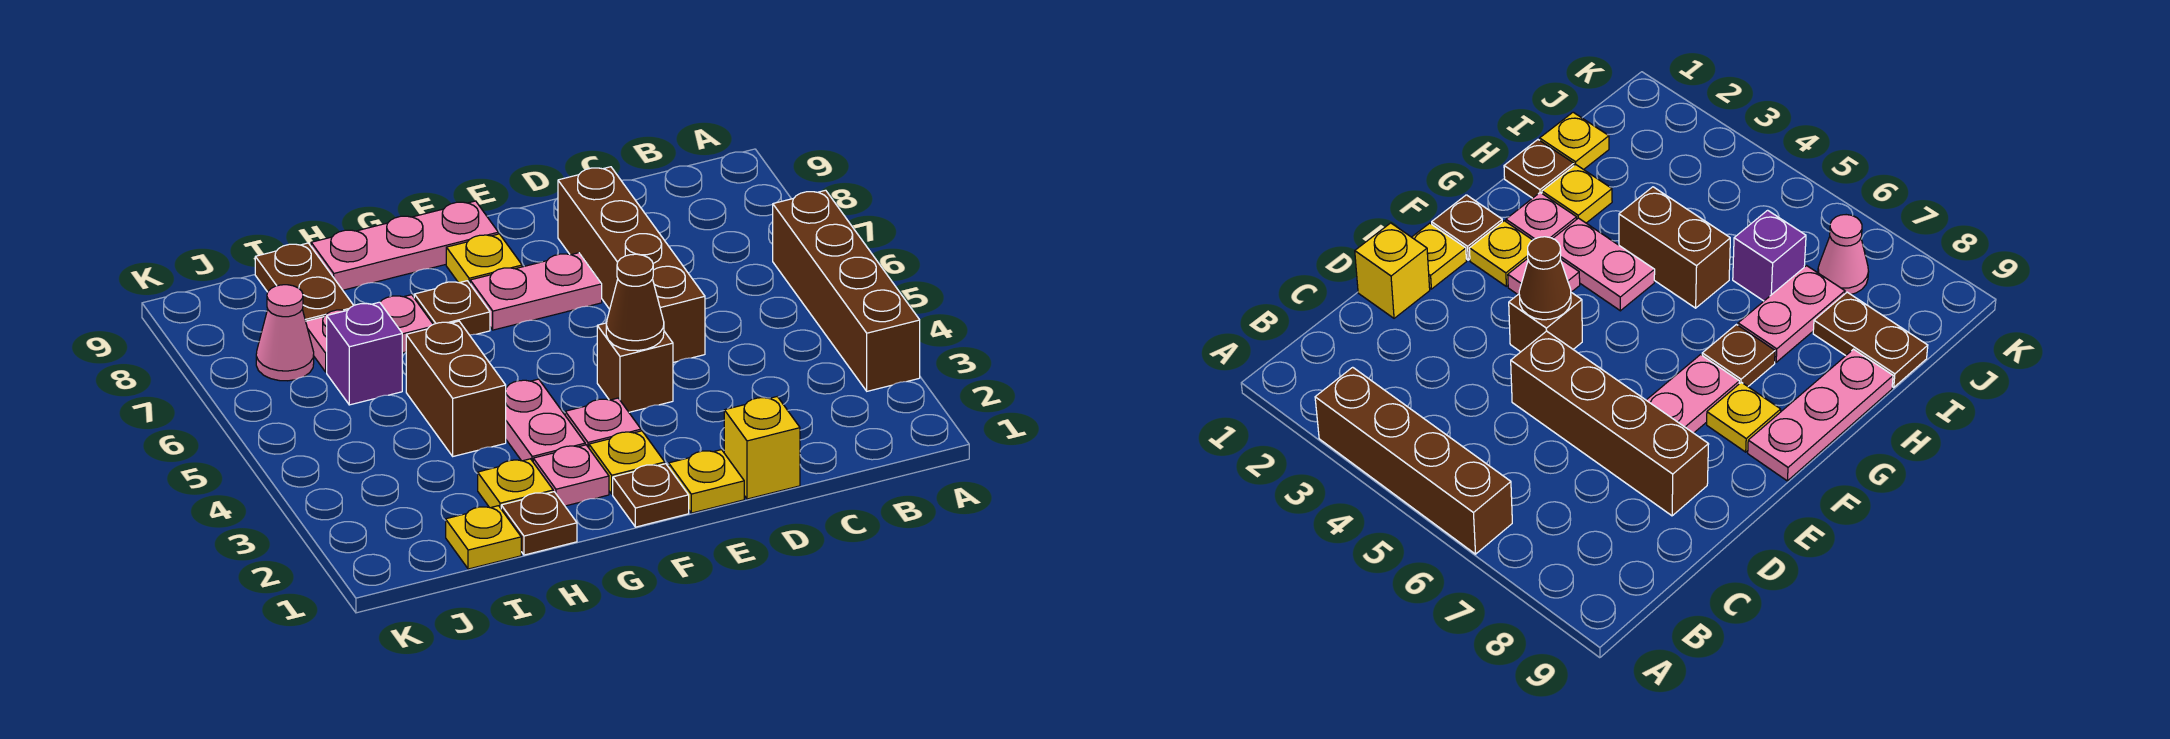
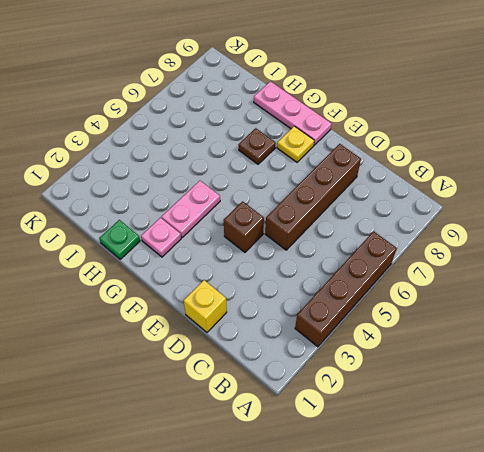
green 1x1 plate [99,220,140,259] -> brown 1x1 plate [501,492,577,555]
none -> yellow 1x1 plate [669,450,744,513]
none -> pink 1x2 plate [470,253,602,330]
none -> brown 1x1 plate [613,464,689,527]

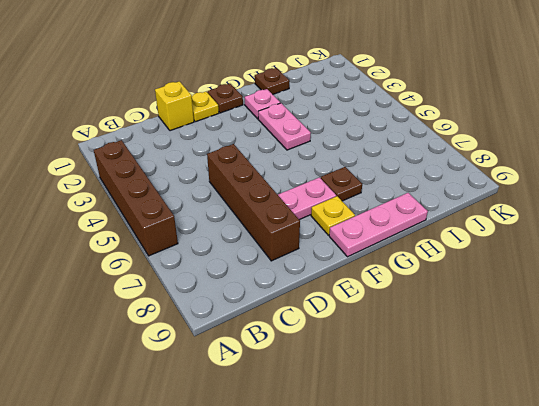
none -> brown 1x1 brick [597,323,673,412]
none -> yellow 1x1 plate [589,431,665,494]
none -> pink 1x1 plate [565,398,641,448]

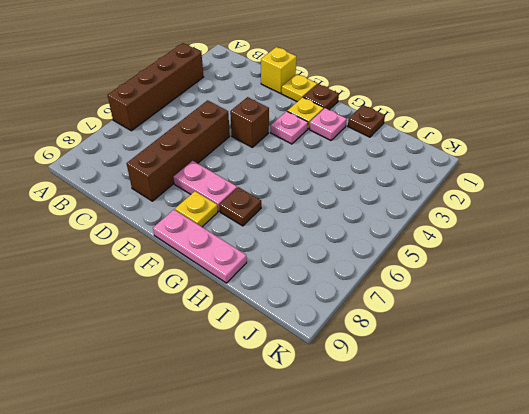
none -> pink 1x2 plate [506,379,585,461]
none -> yellow 1x1 plate [478,459,553,508]
none -> brown 1x2 brick [406,321,506,456]

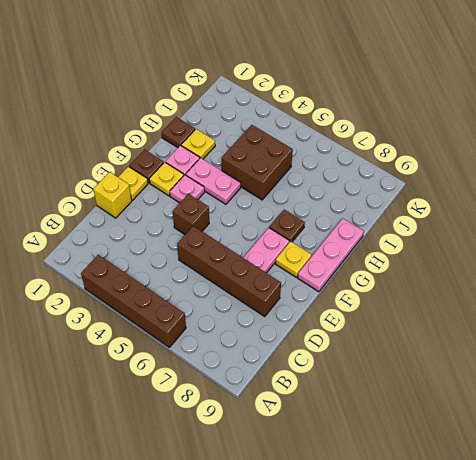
brown 2x2 brick [222,125,293,200] -> brown 1x2 brick [406,321,506,456]
none -> pink 1x2 plate [306,295,433,372]
none -> yellow 1x1 plate [446,506,521,569]
none -> purple 1x1 brick [327,302,402,405]

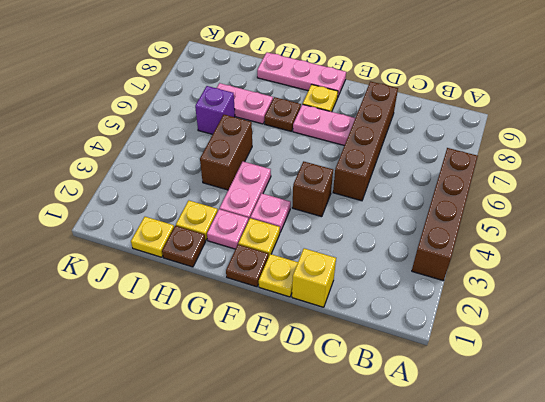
none -> brown 1x2 plate [255,243,354,321]
none -> pink 1x1 cone [256,285,314,381]
none -> brown 1x1 cone [606,254,664,351]

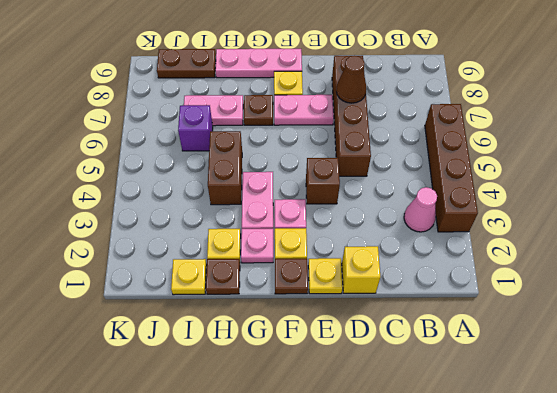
pink 1x1 cone [404,187,437,232] -> pink 1x1 cone moved to [256,285,314,381]
brown 1x1 cone [336,55,366,103] -> brown 1x1 cone moved to [606,254,664,351]
brown 1x2 plate [157,49,216,78] -> brown 1x2 plate turned to [255,243,354,321]

